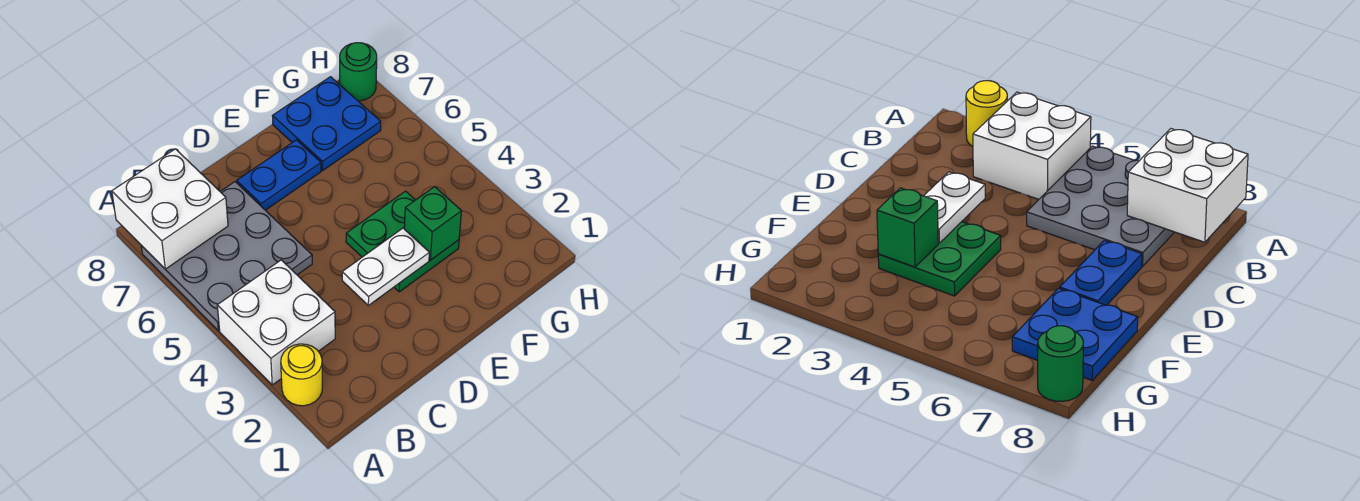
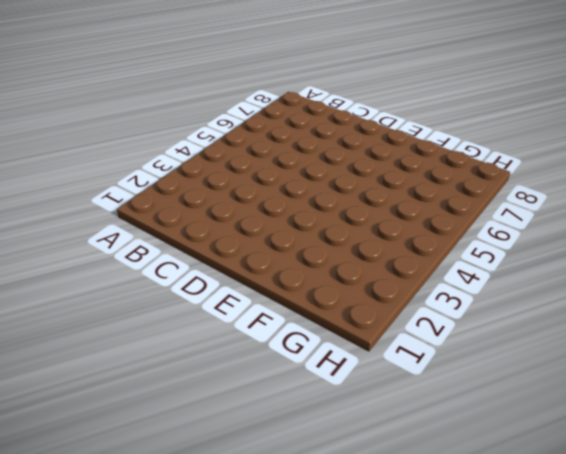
none -> yellow 1x1 round brick [281,344,322,406]
none -> white 2x2 brick [217,260,335,385]

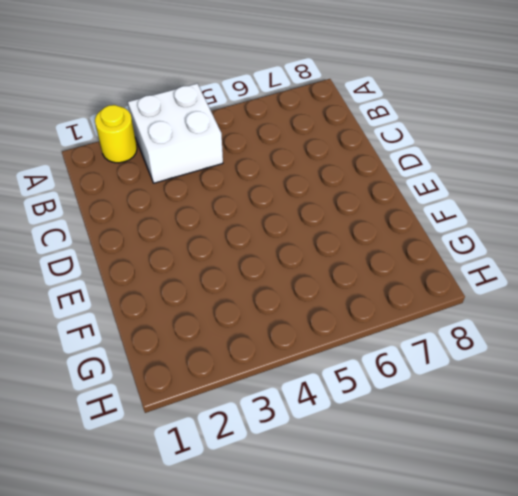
none -> grey 3x3 plate [141,182,312,331]
none -> blue 1x2 plate [237,140,321,210]

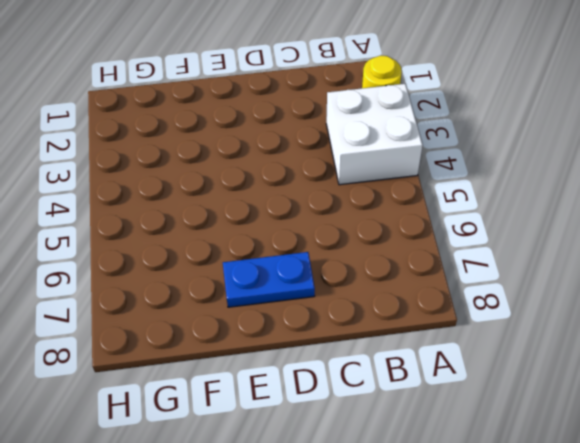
none -> grey 3x3 plate [141,182,312,331]
none -> green 2x2 plate [346,191,459,292]

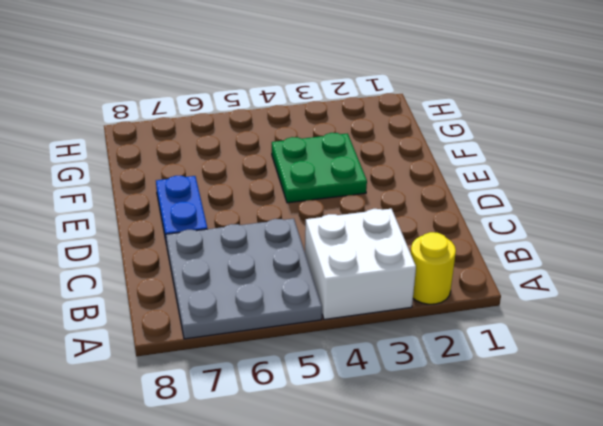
none -> blue 2x2 plate [273,77,381,170]
none -> green 1x1 round brick [340,43,377,101]

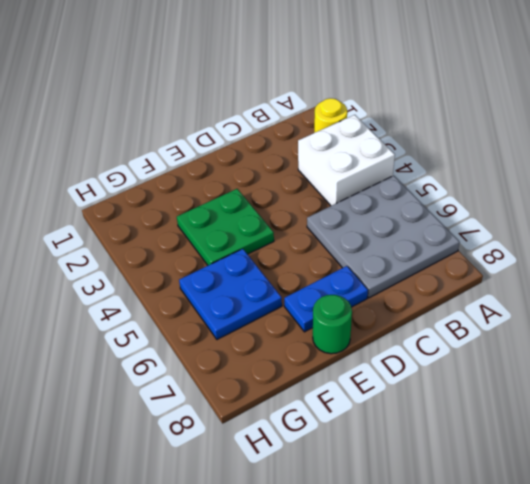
green 1x1 round brick [313,295,352,354] -> green 1x1 round brick moved to [340,43,377,101]
blue 2x2 plate [179,249,282,340] -> blue 2x2 plate moved to [273,77,381,170]
none -> white 2x2 brick [112,149,228,269]
none -> white 1x2 plate [342,228,429,305]

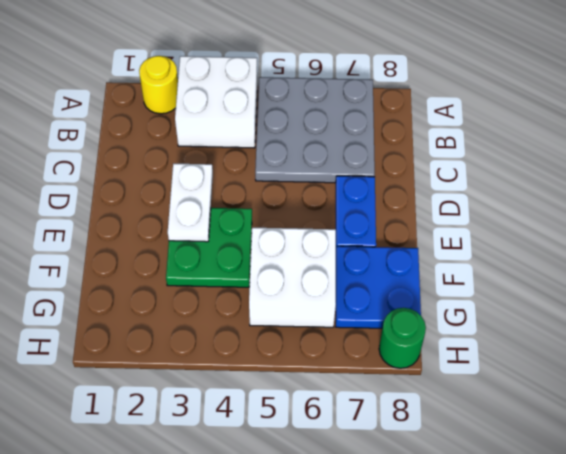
white 2x2 brick [249,228,336,327] -> white 2x2 brick moved to [112,149,228,269]
none -> green 1x1 brick [404,187,462,260]

